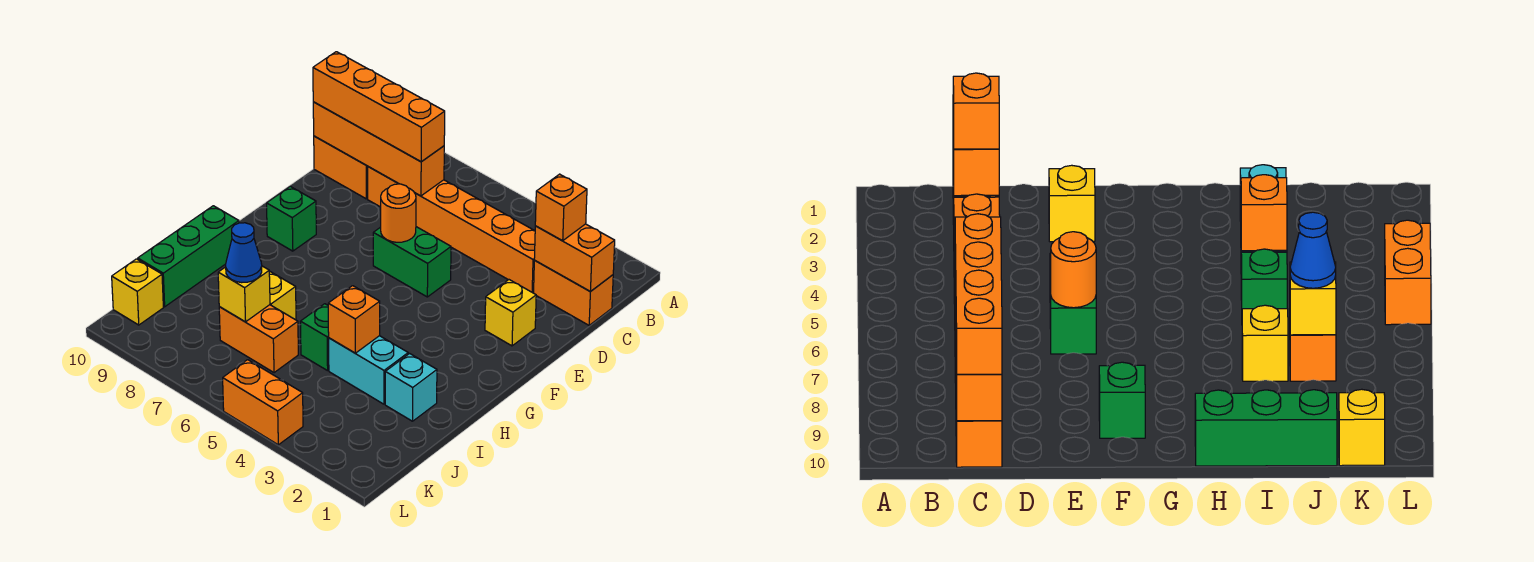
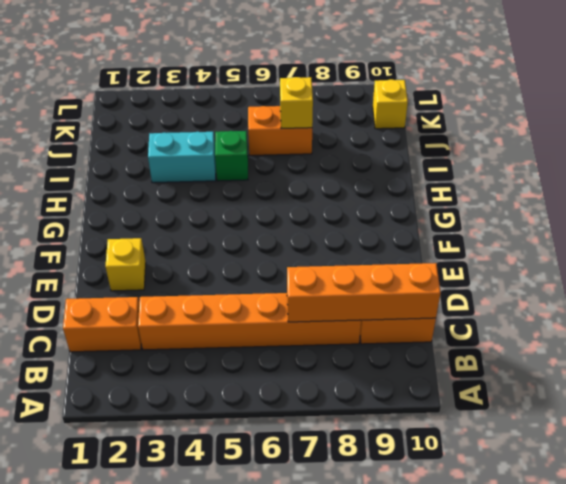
none -> green 1x2 brick [373,227,451,297]
none -> green 1x1 brick [267,186,316,251]
none -> green 1x3 brick [138,206,239,307]

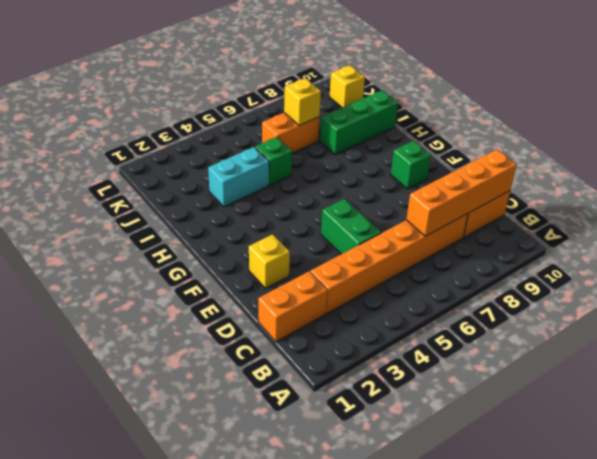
green 1x2 brick [321,199,381,254] -> green 1x2 brick turned to [373,227,451,297]
green 1x3 brick [320,90,398,155] -> green 1x3 brick turned to [138,206,239,307]
none -> cyan 1x1 brick [385,354,437,421]
none -> yellow 1x1 brick [269,271,296,320]
none -> orange 1x2 brick [223,360,303,445]

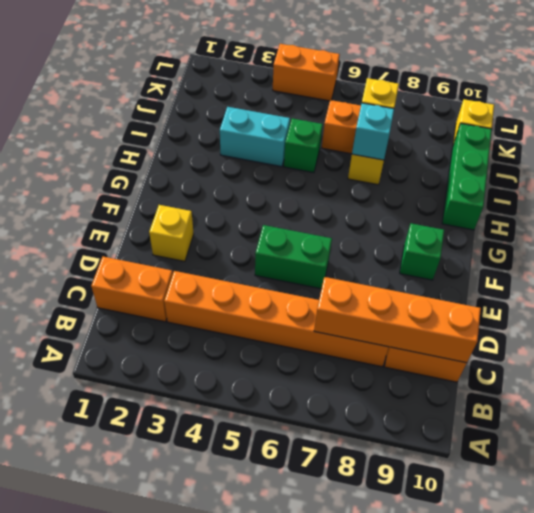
cyan 1x1 brick [352,103,394,160] -> cyan 1x1 brick moved to [385,354,437,421]
none -> orange 1x2 brick [534,224,615,292]
none -> orange 1x1 round brick [381,184,416,242]
none -> orange 1x1 brick [328,286,380,353]

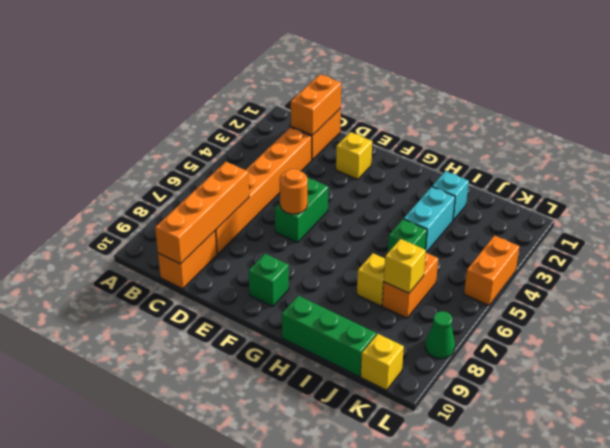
green 1x1 cone [425,311,455,359] -> none
none -> orange 1x1 brick [328,286,380,353]
none -> orange 1x1 brick [535,174,587,241]
none -> orange 1x4 brick [313,52,445,162]

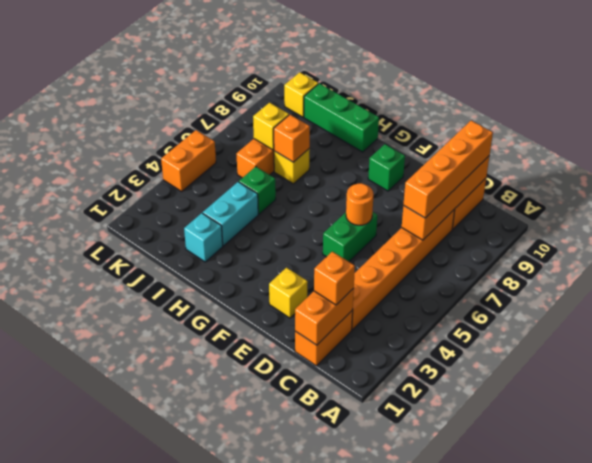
orange 1x1 brick [274,115,310,162] -> orange 1x1 brick moved to [328,286,380,353]
none -> blue 1x1 cone [226,223,262,283]

